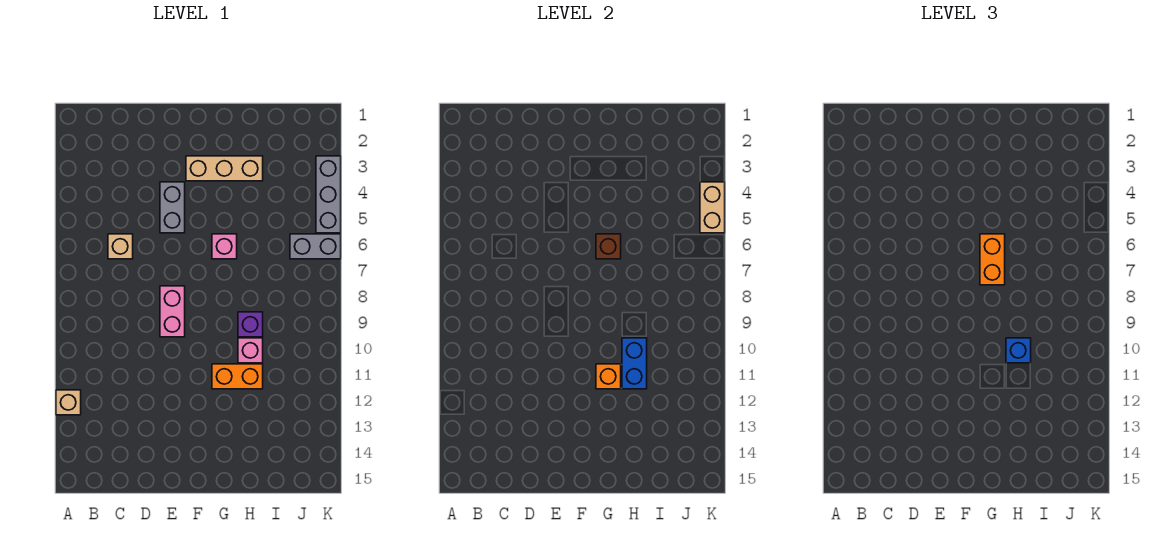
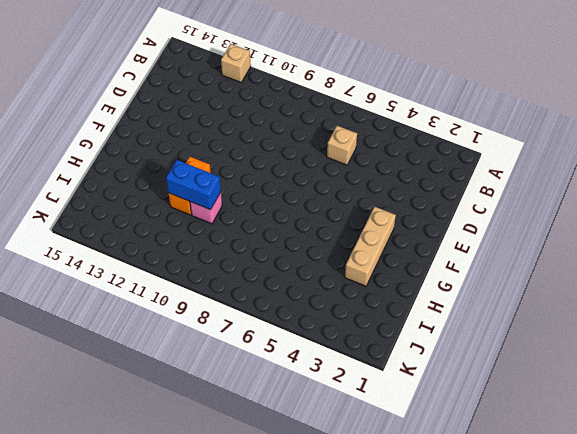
none -> grey 1x2 brick [160,182,185,233]
none -> pink 1x2 brick [160,286,185,337]
none -> pink 1x1 brick [212,234,237,259]

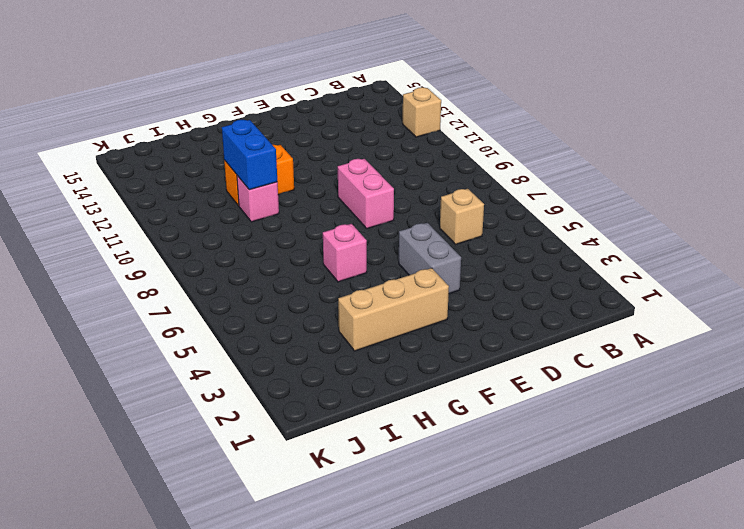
none -> purple 1x1 brick [238,312,263,337]
none -> grey 1x2 brick [290,234,341,259]
none -> grey 1x3 brick [316,156,341,233]

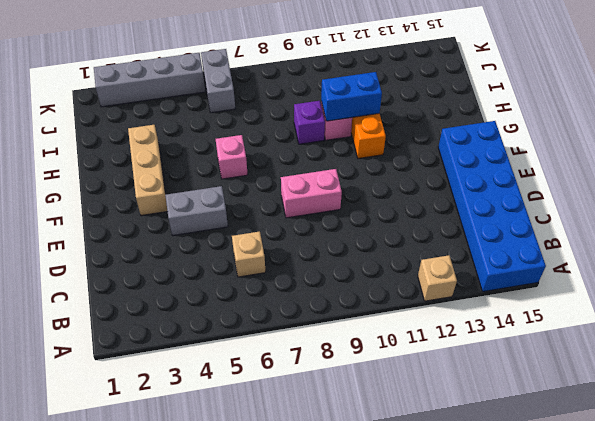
blue 2x6 brick [438,121,546,292] -> none
grey 1x4 brick [94,53,205,107] -> grey 1x3 brick [316,156,341,233]
none -> brown 1x1 brick [596,234,621,259]
none -> orange 1x1 brick [596,364,621,389]
none -> tan 1x2 brick [700,182,725,233]

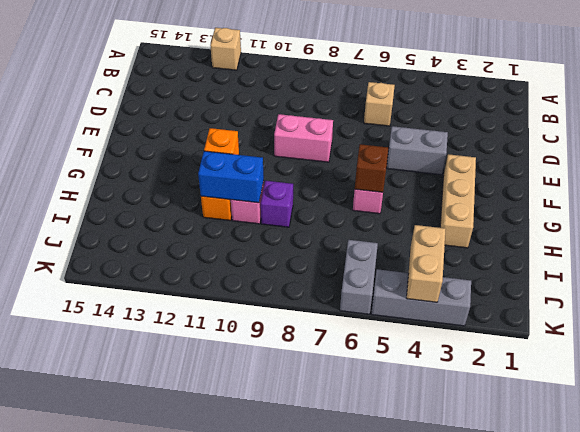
tan 1x2 brick [407,225,446,302] -> tan 1x2 brick turned to [700,182,725,233]
none -> orange 1x2 brick [980,234,1005,285]
none -> blue 1x1 brick [1006,338,1031,363]

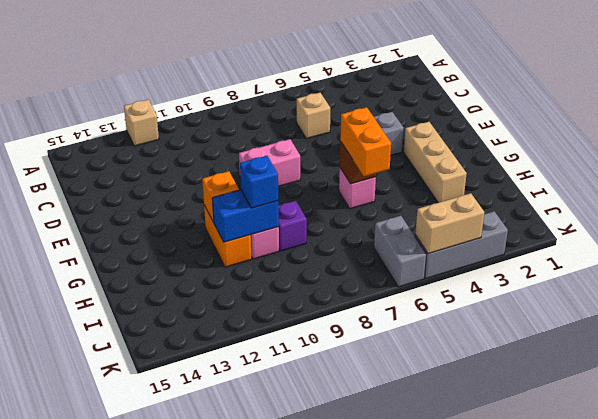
orange 1x2 brick [340,107,391,176] -> orange 1x2 brick turned to [980,234,1005,285]

